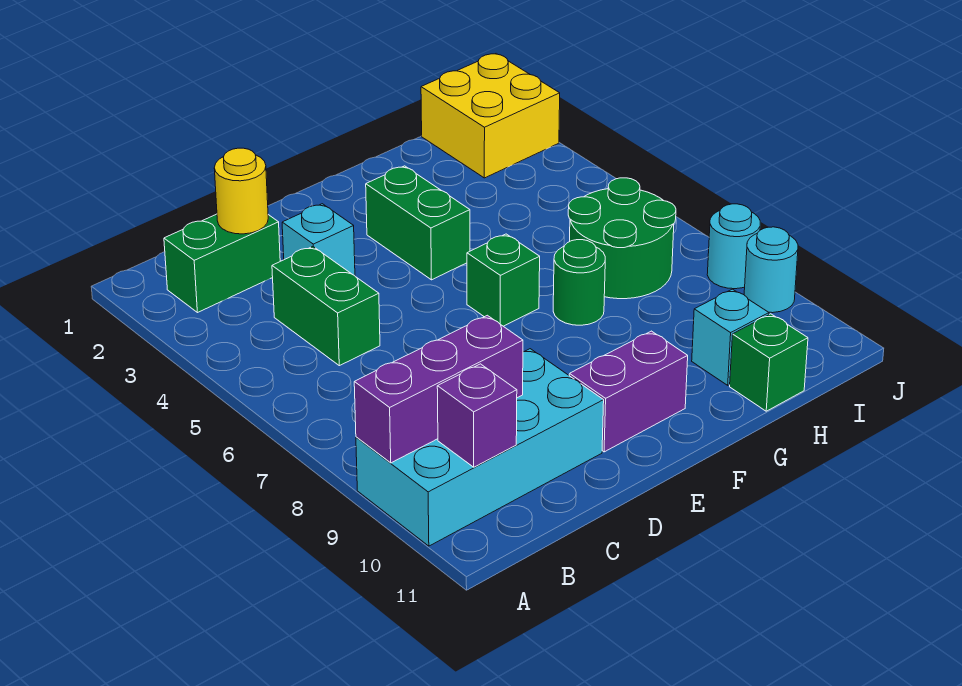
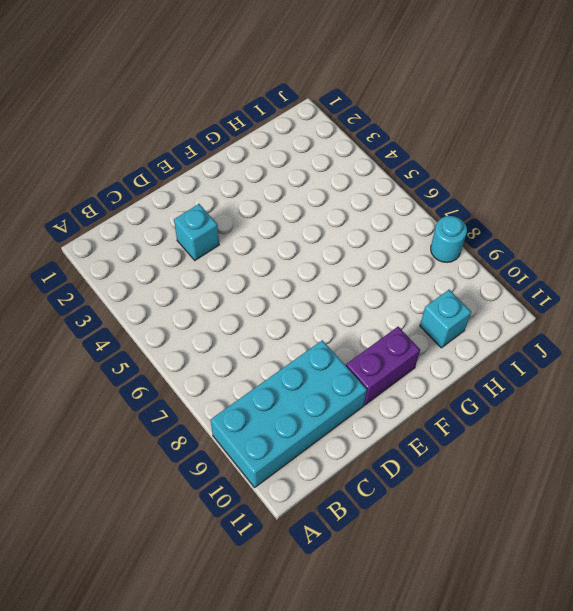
none -> green 1x2 brick [164,214,280,313]
none -> green 1x2 brick [272,247,380,366]
none -> green 1x2 brick [366,166,470,280]

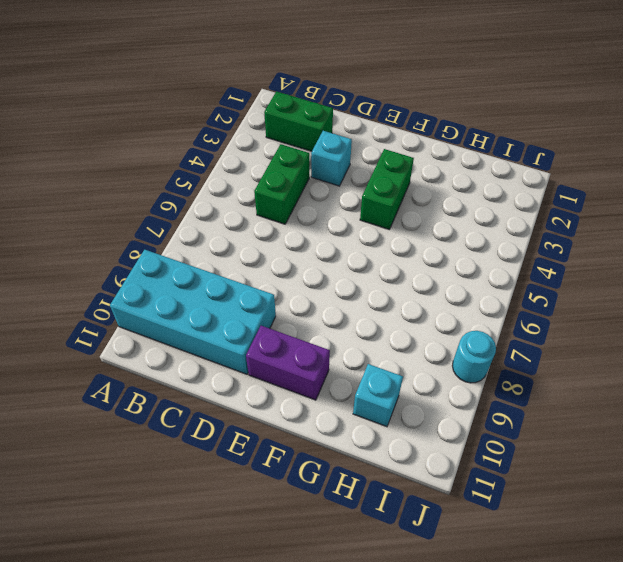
none -> green 1x1 brick [467,234,540,326]
none -> green 1x1 round brick [553,240,605,325]
none -> green 2x2 round brick [568,178,676,299]

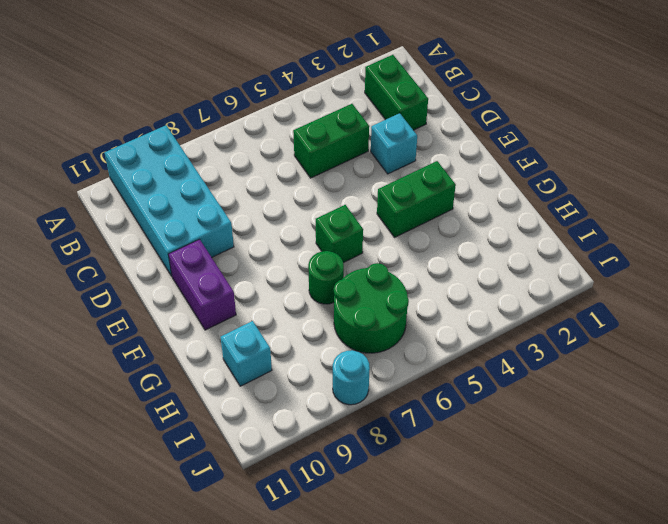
none -> green 1x1 brick [730,314,808,411]
none -> yellow 2x2 brick [421,54,560,178]
none -> cyan 1x1 round brick [744,227,798,313]

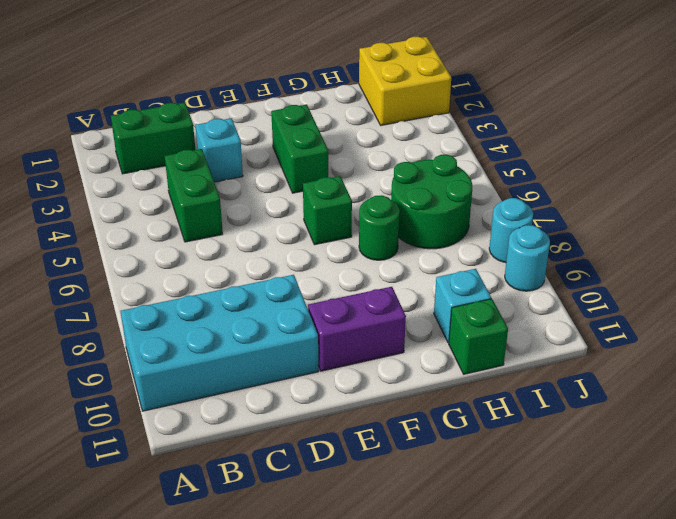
none -> purple 1x3 brick [354,315,523,463]
none -> purple 1x1 brick [437,364,517,467]
none -> yellow 1x1 round brick [214,148,268,234]

